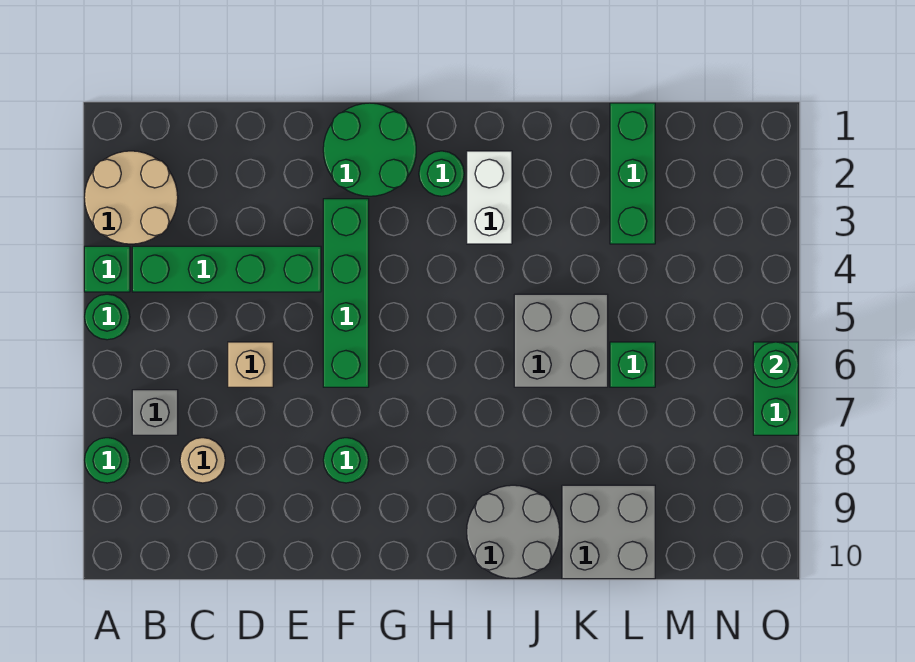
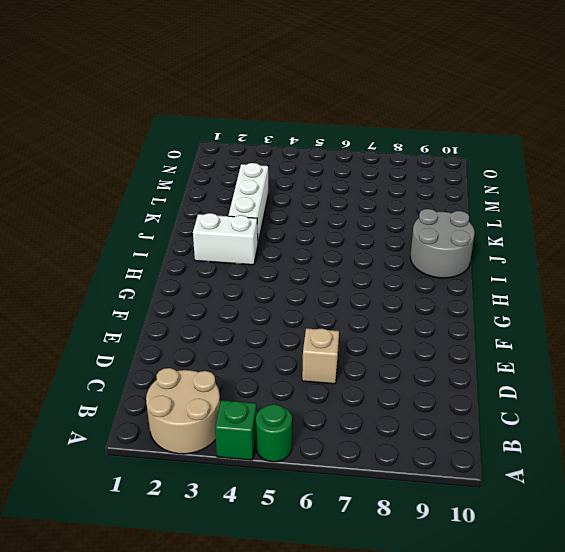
white 1x3 brick [228,163,268,243] -> green 1x3 brick [610,103,655,244]
none -> green 1x1 round brick [84,438,130,483]
none -> green 1x4 brick [132,246,321,292]
none -> grey 1x1 brick [132,390,178,435]

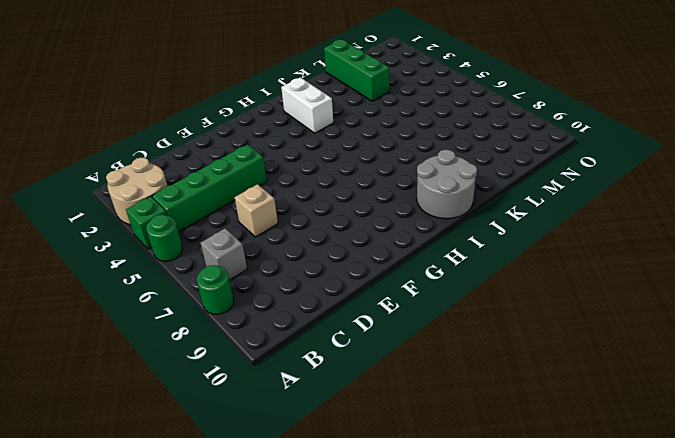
none -> tan 1x1 round brick [180,438,225,483]
none -> green 2x2 round brick [323,103,416,196]
none -> green 1x4 brick [323,199,369,387]

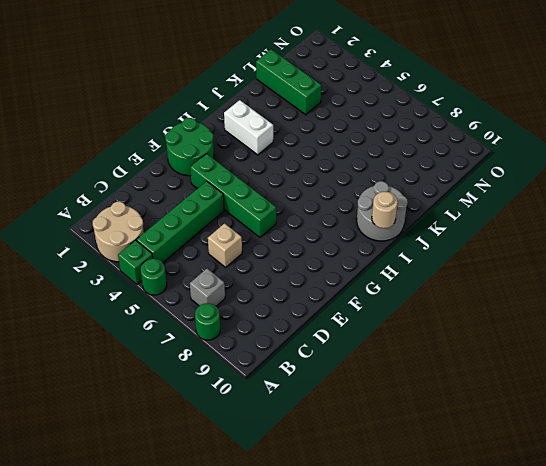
tan 1x1 round brick [372,192,398,228] -> tan 1x1 round brick moved to [180,438,225,483]
none -> green 1x1 round brick [323,438,369,483]
none -> green 1x1 round brick [419,151,464,196]
none -> grey 2x2 brick [514,294,608,387]

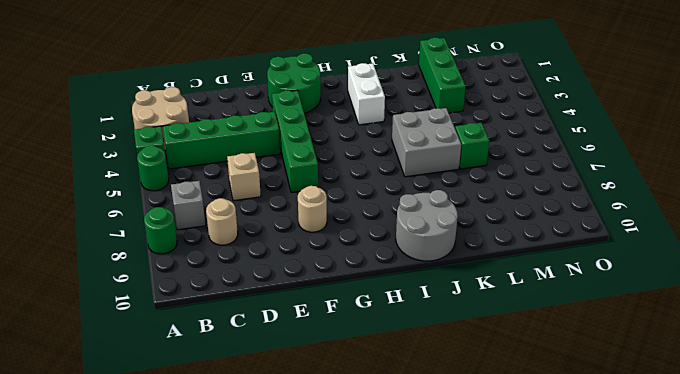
tan 1x1 round brick [298,186,327,232] -> green 1x1 round brick [323,438,369,483]
none -> green 1x1 round brick [419,151,464,196]
none -> grey 2x2 brick [562,485,655,579]
none -> green 1x2 brick [753,342,799,435]

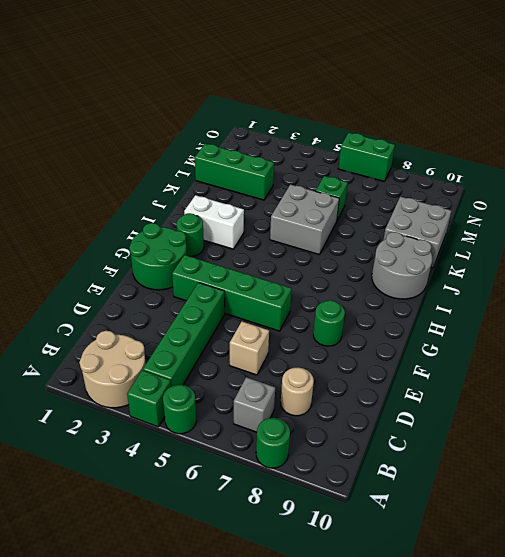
none -> green 1x1 round brick [753,342,799,387]

